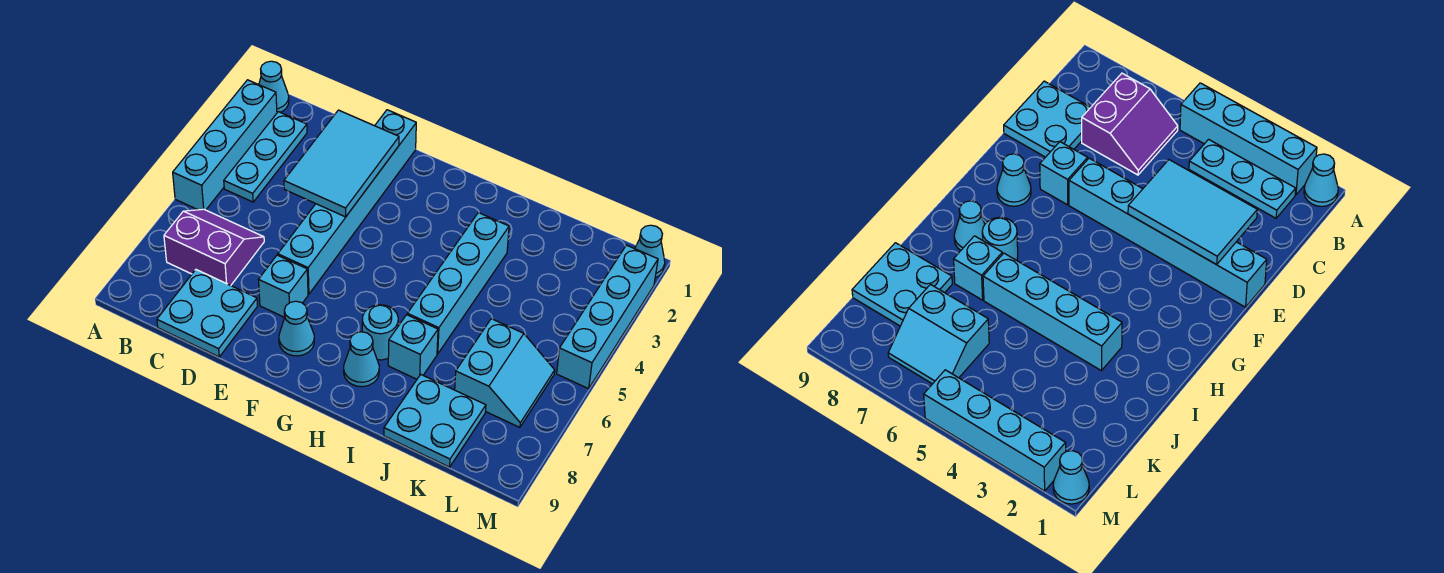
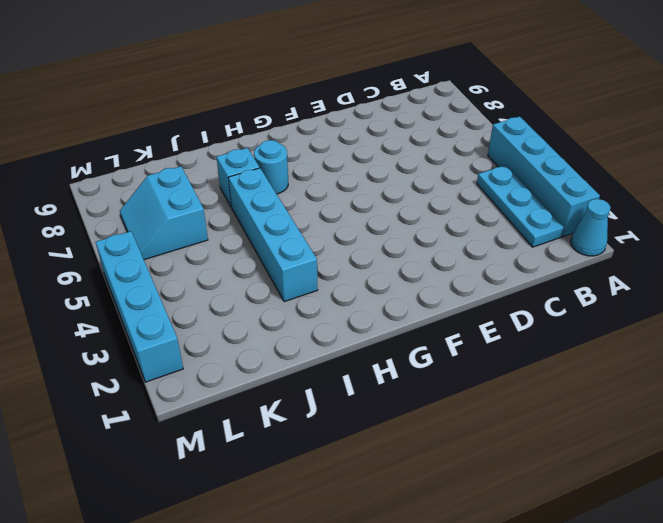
none -> purple 2x2 slope [164,209,264,285]
none -> cyan 2x2 plate [157,270,257,357]
none -> cyan 1x6 brick [278,110,416,294]

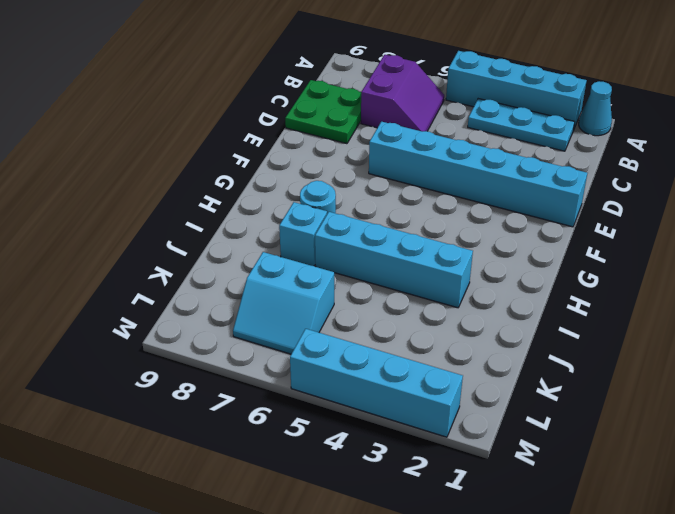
green 2x2 plate [285,80,361,144] -> cyan 2x2 plate [157,270,257,357]
none -> cyan 1x1 brick [259,255,308,317]
none -> cyan 1x1 cone [279,301,314,356]
none -> cyan 1x1 cone [344,332,379,387]

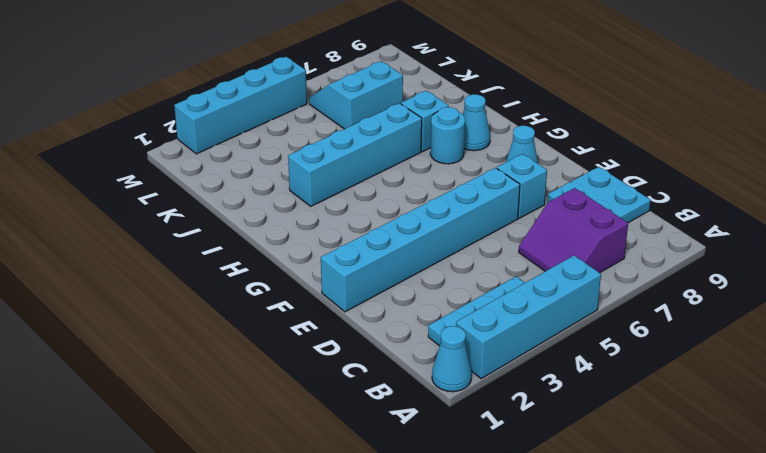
none -> cyan 2x2 plate [384,375,486,467]
none -> cyan 1x1 cone [635,225,665,278]
none -> cyan 2x3 tile [284,110,399,217]

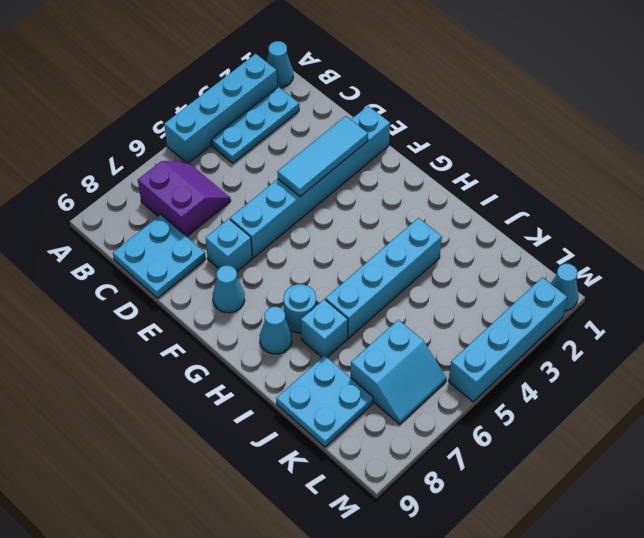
cyan 1x3 tile [277,116,368,196] -> cyan 2x3 tile [284,110,399,217]

